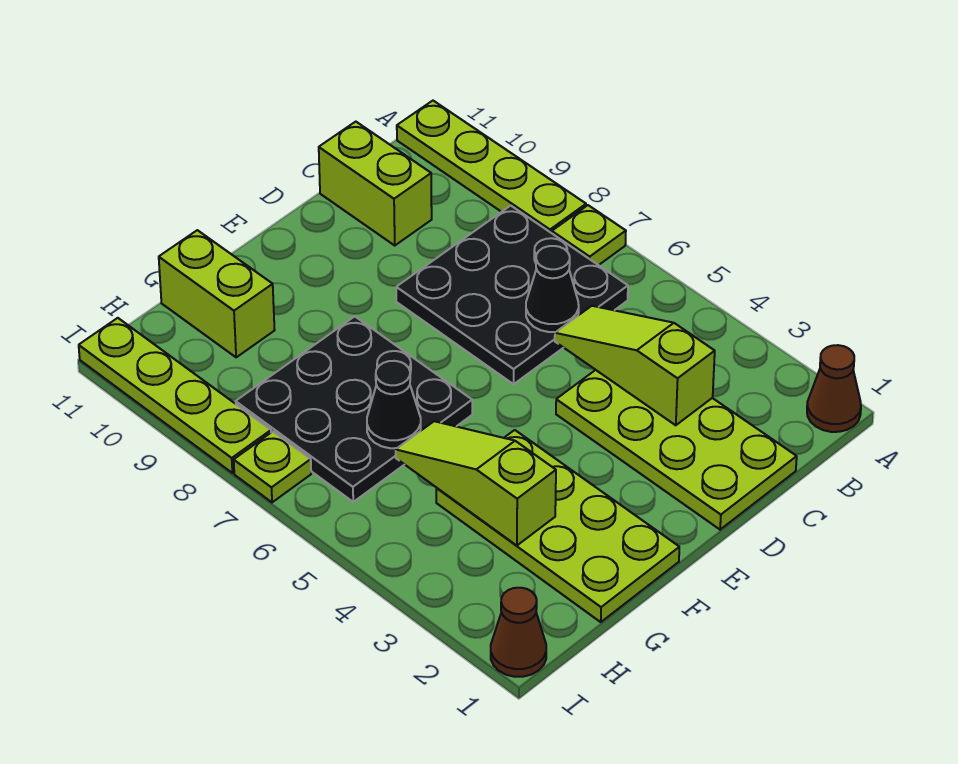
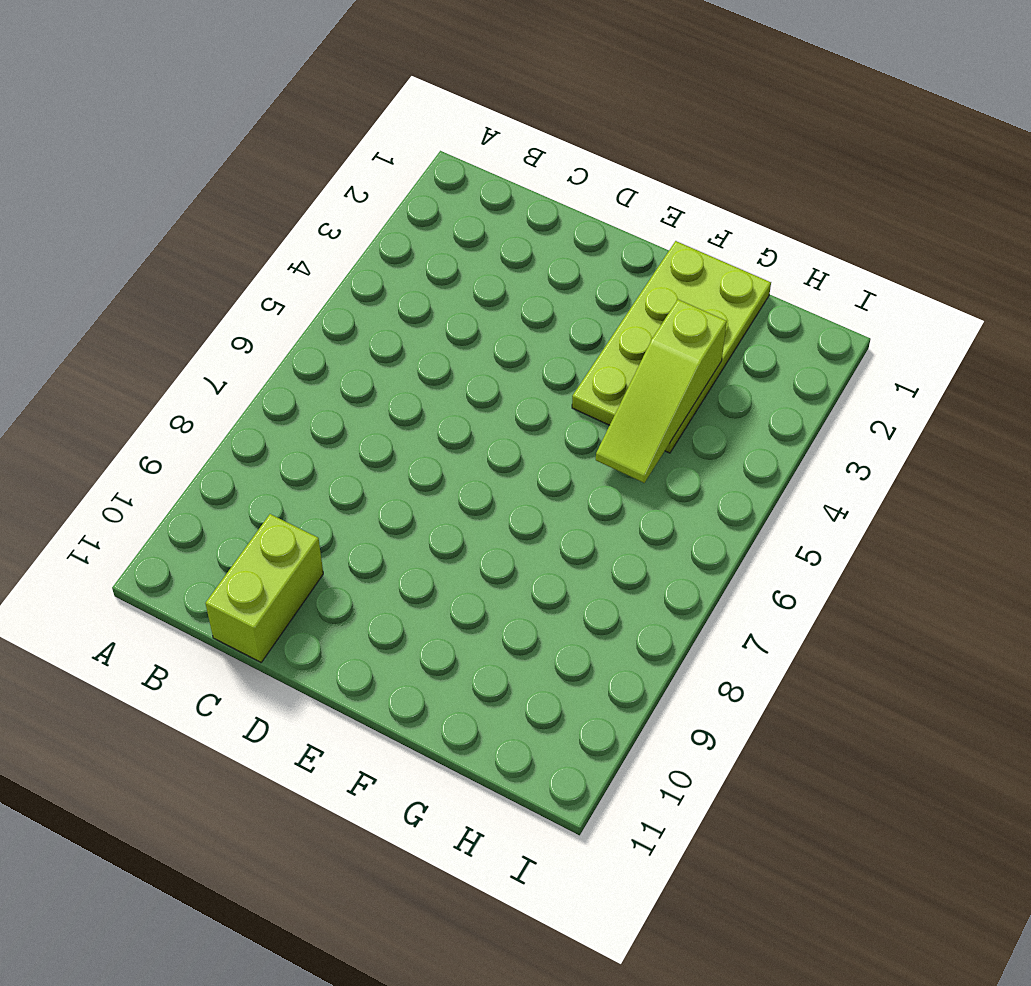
none -> brown 1x1 cone [807,345,861,432]
none -> lime 1x1 plate [552,205,626,265]
none -> lime 1x4 plate [397,101,586,233]

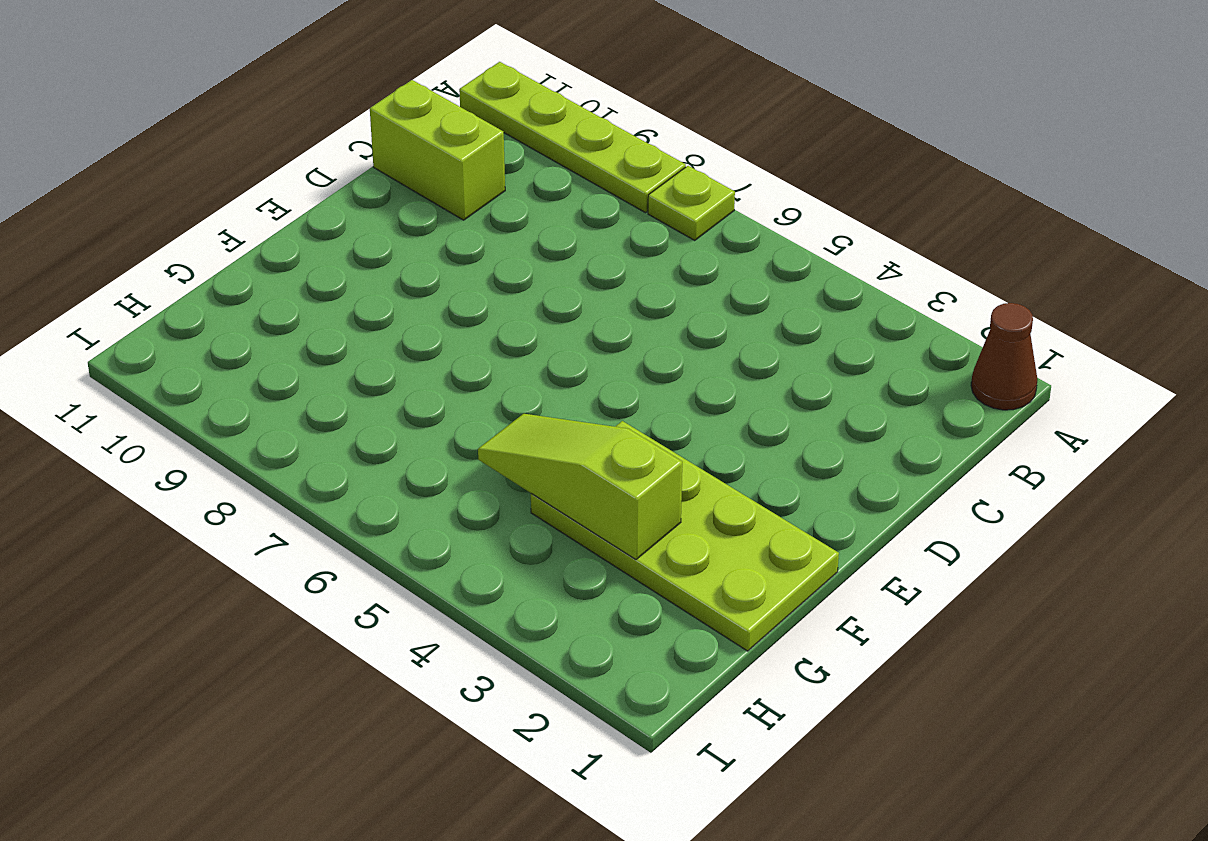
none -> black 3x3 plate [396,206,628,384]
none -> lime 2x4 plate [556,370,797,530]
none -> black 3x3 plate [236,316,472,502]

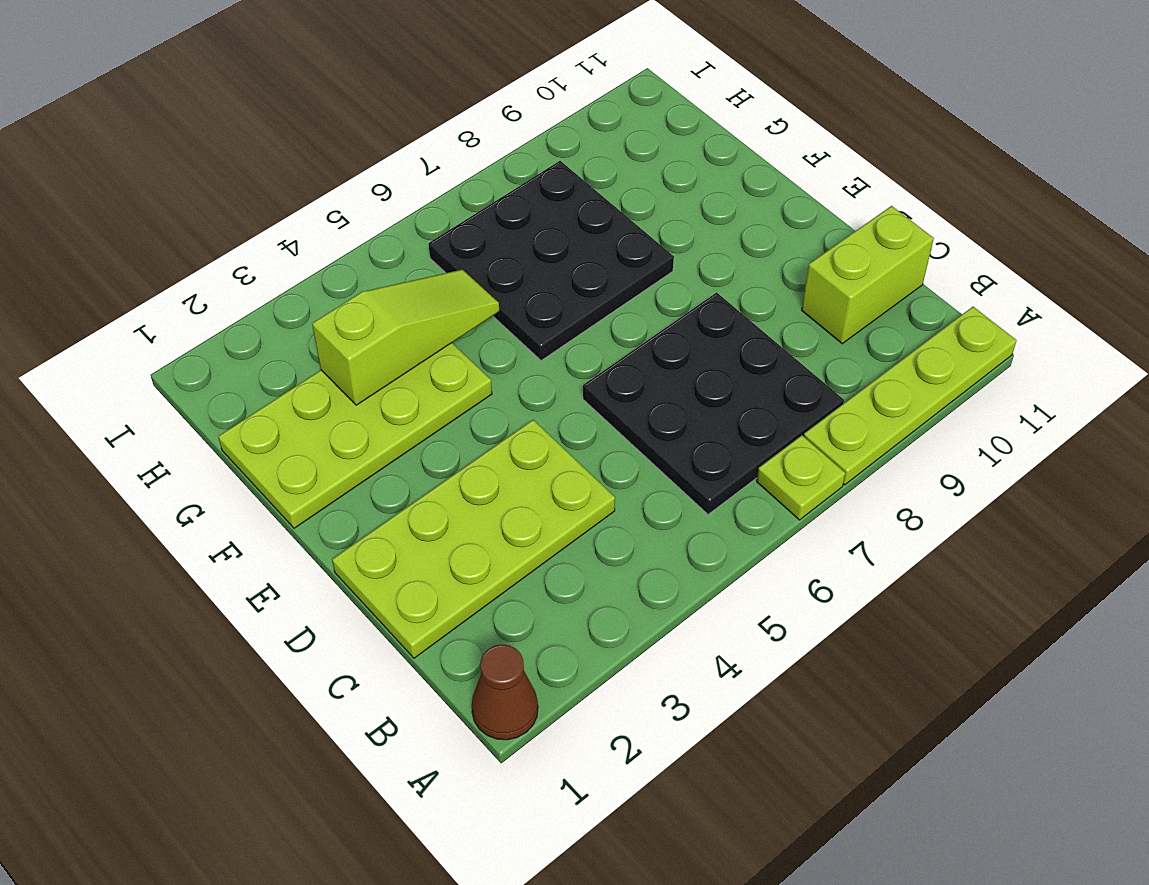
none -> lime 1x2 brick [159,230,275,357]
none -> brown 1x1 cone [491,588,546,677]
none -> lime 1x1 plate [234,432,311,502]

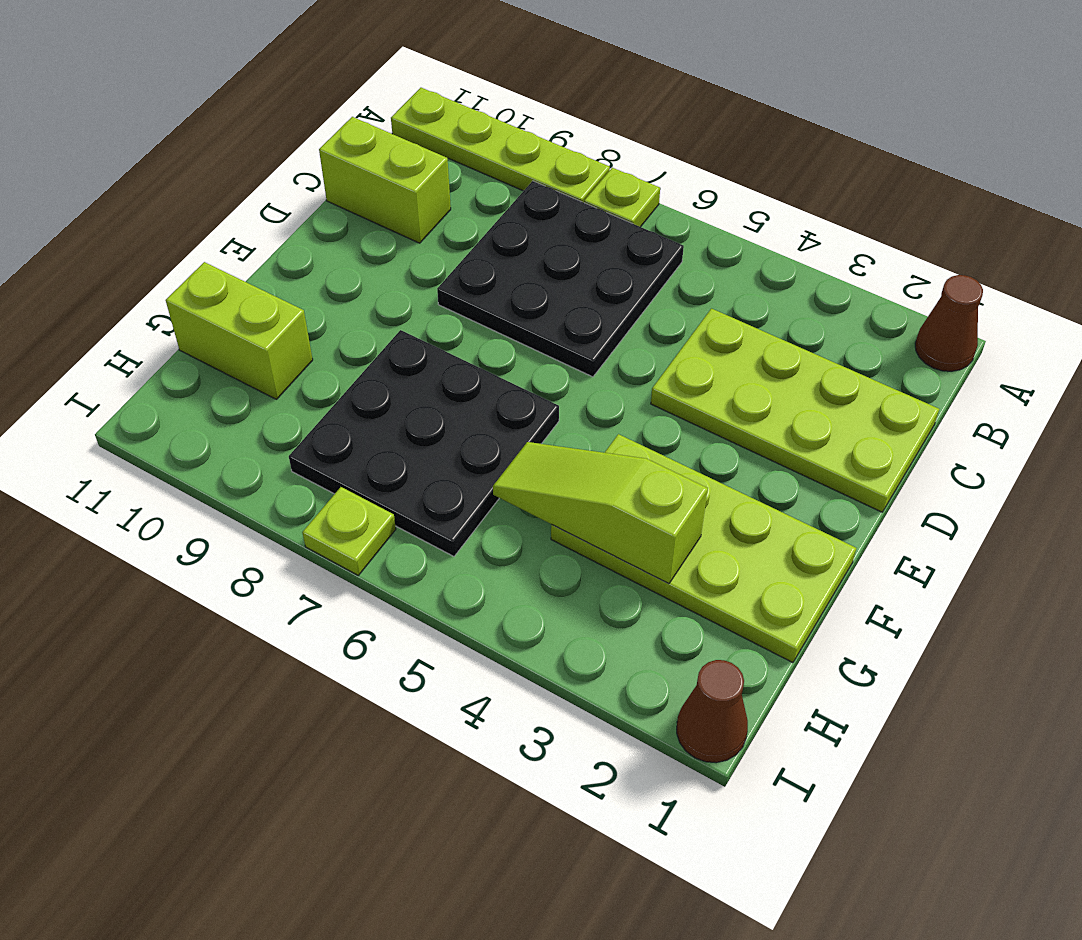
none -> lime 1x4 plate [79,318,271,473]
none -> lime 1x3 slope [555,306,715,425]
none -> black 1x1 cone [526,246,579,332]

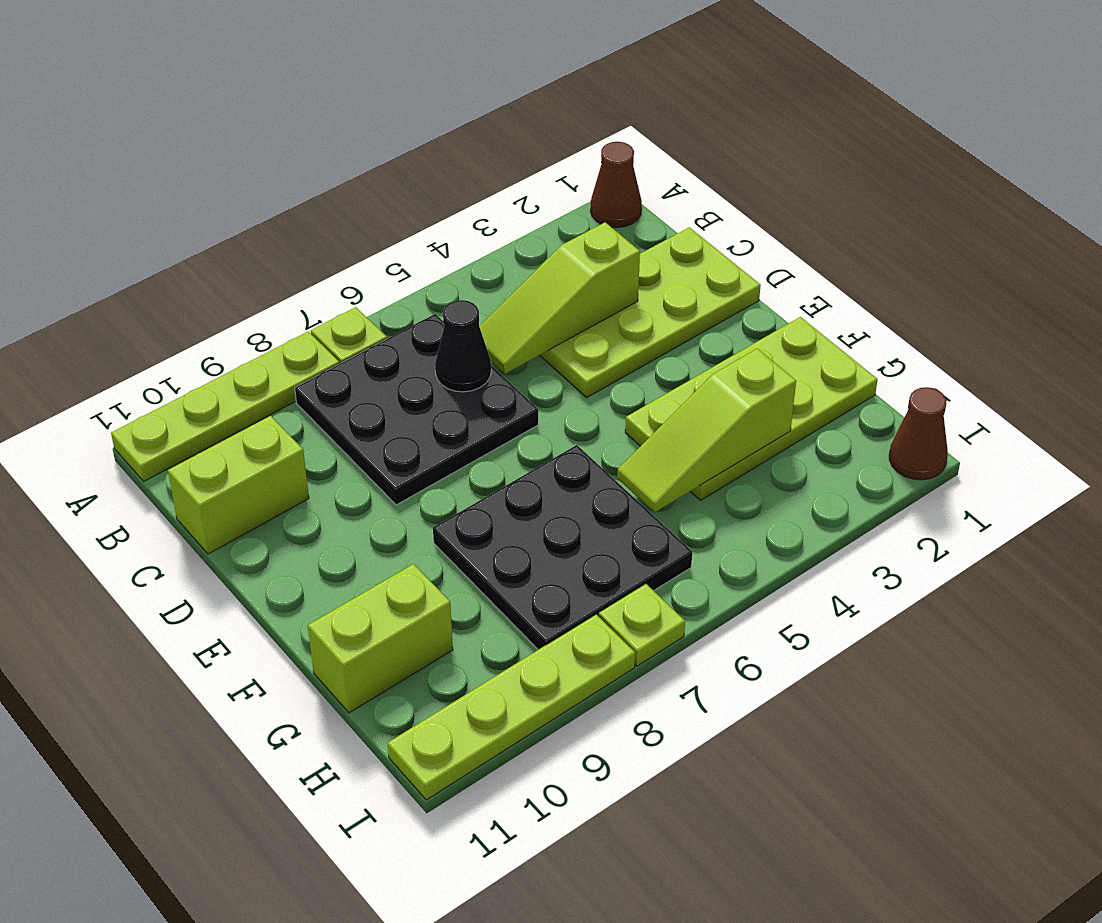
none -> black 1x1 cone [367,361,421,448]

